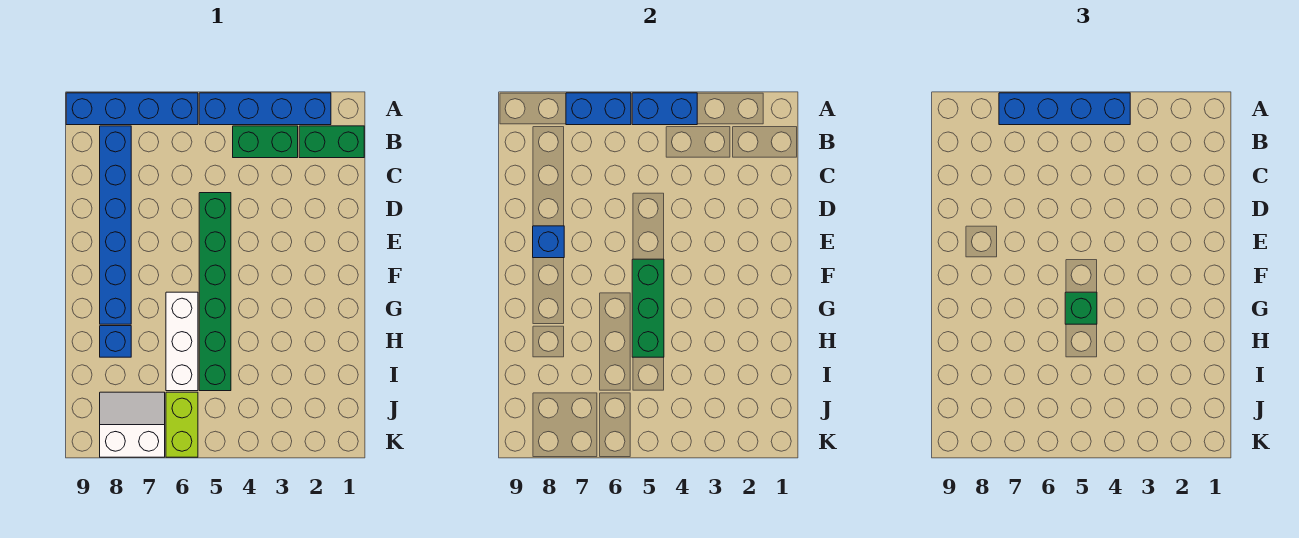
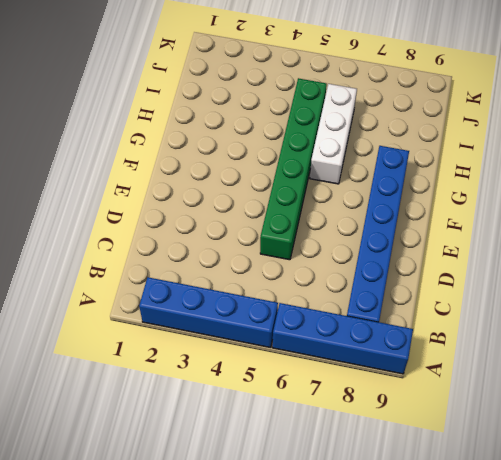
none -> green 1x2 brick [299,126,364,158]
none -> green 1x2 brick [233,126,298,158]
none -> blue 1x1 brick [100,326,131,357]

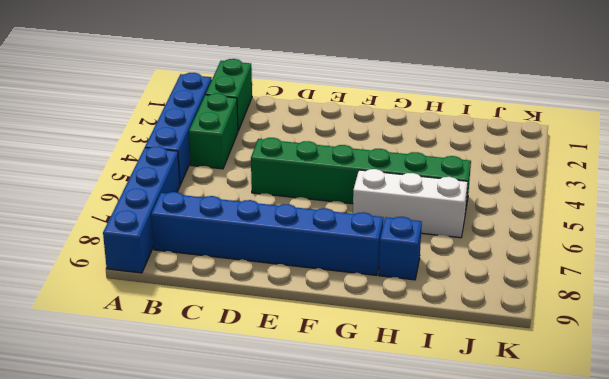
none -> lime 1x2 brick [166,392,198,457]
none -> white 2x2 slope [100,392,165,457]
none -> blue 1x2 brick [632,93,697,125]

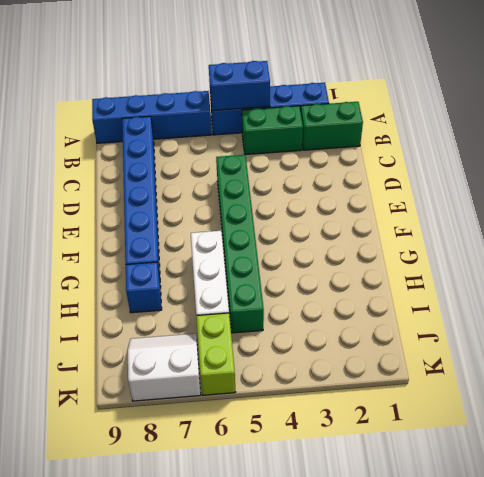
none -> blue 1x2 brick [566,93,631,125]
none -> blue 1x1 brick [533,226,564,258]
none -> green 1x3 brick [632,259,664,357]

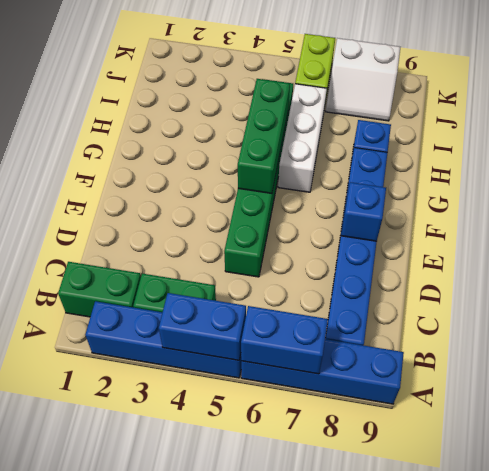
none -> blue 1x4 brick [999,93,1130,125]
none -> green 1x1 brick [1065,292,1097,324]

